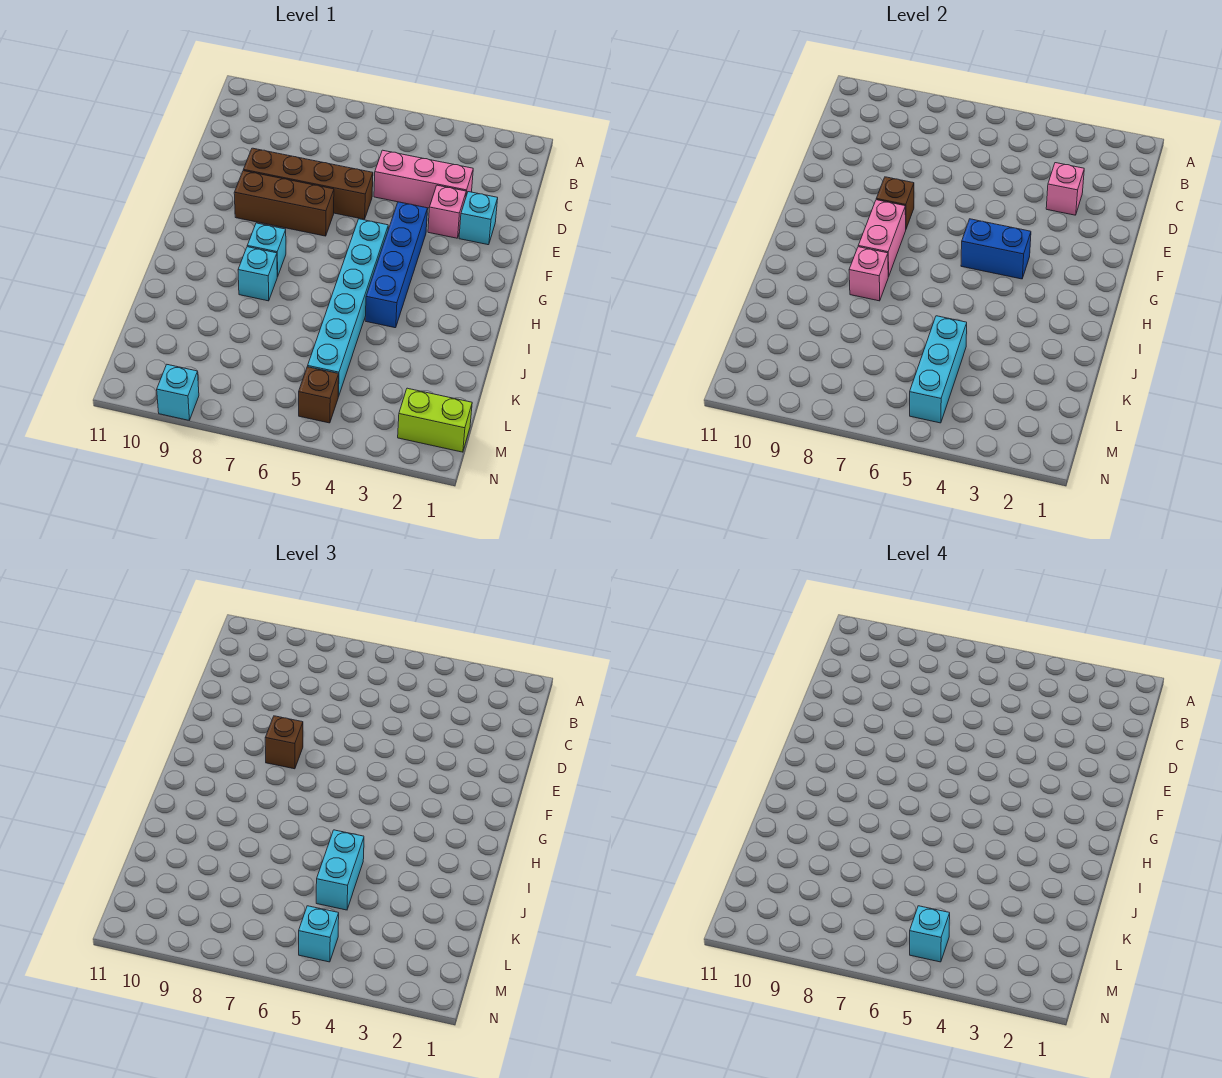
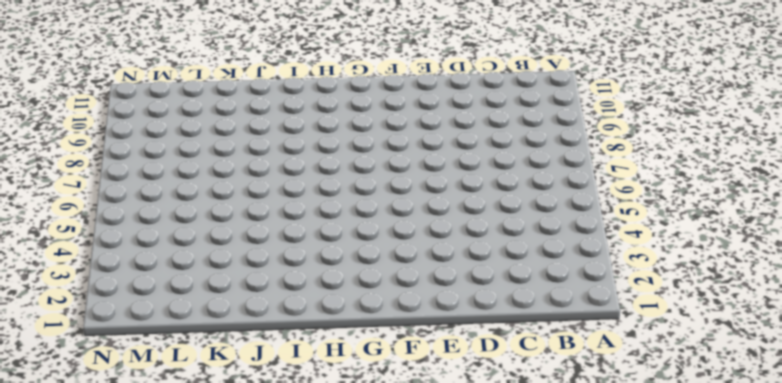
none -> pink 1x3 brick [374,150,473,208]
none -> cyan 1x1 brick [459,192,498,245]
none -> pink 1x1 brick [428,185,466,238]

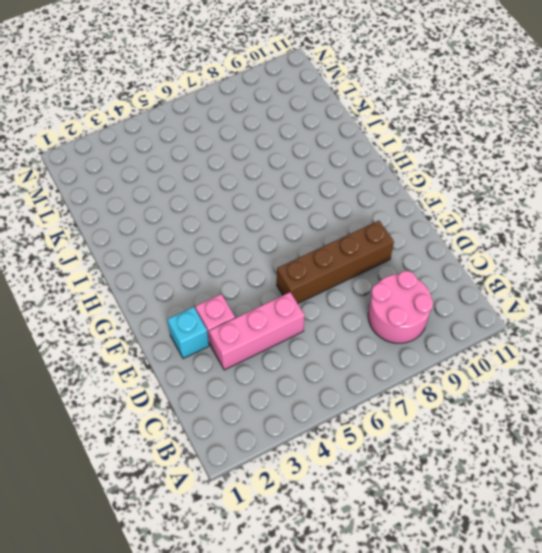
pink 2x2 round brick [368,271,433,343] -> none
none -> blue 1x4 brick [365,202,428,328]
none -> brown 1x3 brick [234,171,334,236]
none -> cyan 1x6 brick [308,219,388,397]

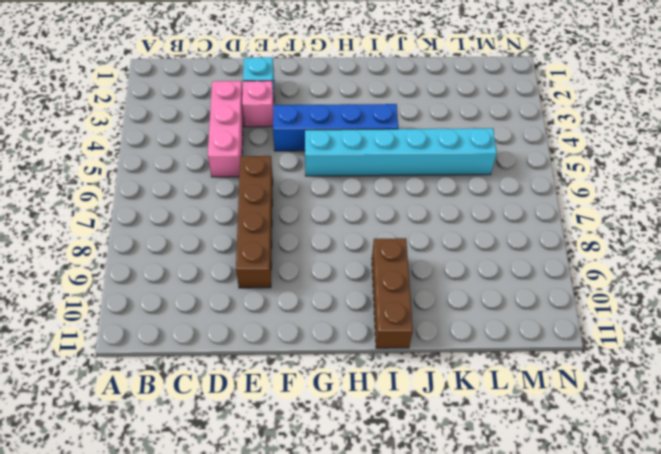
brown 1x3 brick [372,238,413,348] -> brown 1x3 brick moved to [234,171,334,236]
none -> cyan 1x1 brick [247,223,286,277]
none -> cyan 1x1 brick [238,247,277,301]
none -> lime 1x2 brick [398,388,472,452]

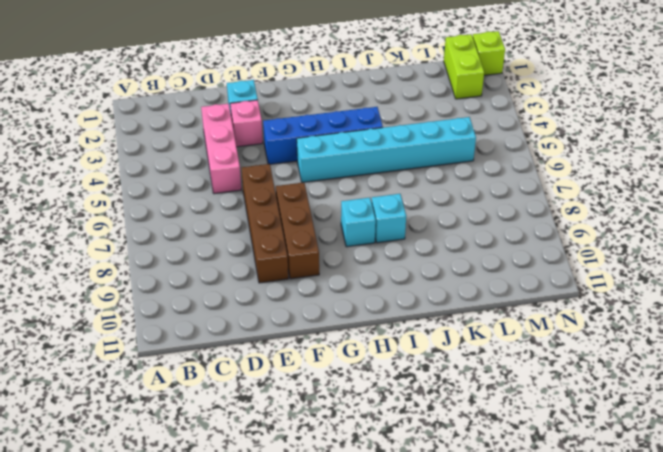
lime 1x1 brick [473,31,505,75] -> none
none -> brown 1x1 brick [299,367,339,423]
none -> cyan 1x1 brick [157,365,199,420]
none -> pink 1x1 brick [1046,163,1084,215]

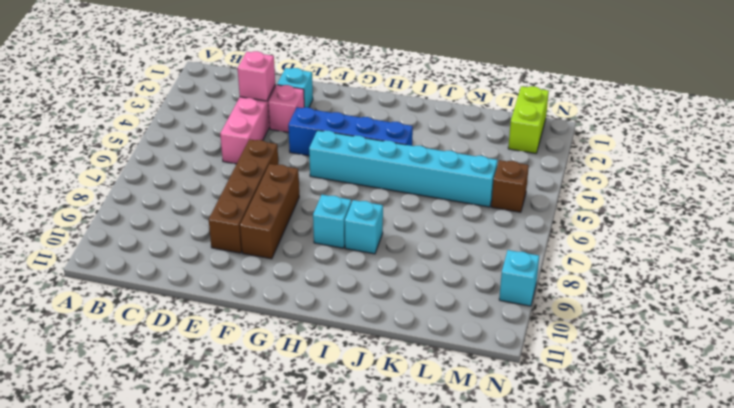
none -> brown 1x1 brick [876,177,914,229]
none -> blue 1x2 brick [961,219,1031,279]
none -> pink 1x2 brick [858,200,906,277]

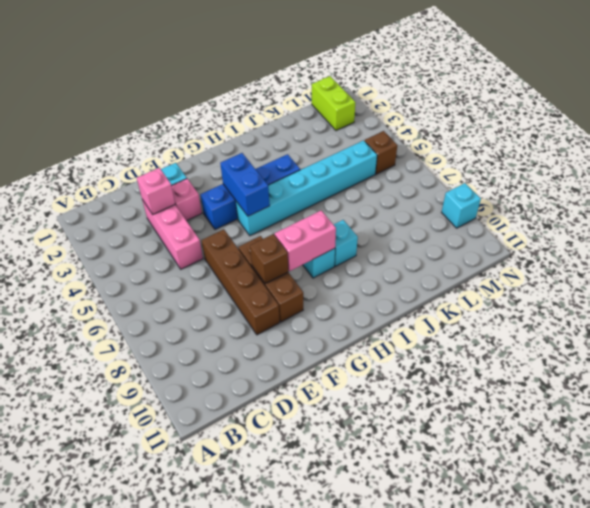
none -> pink 1x1 brick [849,247,888,301]
none -> cyan 1x3 brick [910,316,967,423]
none -> brown 1x1 brick [265,716,303,769]

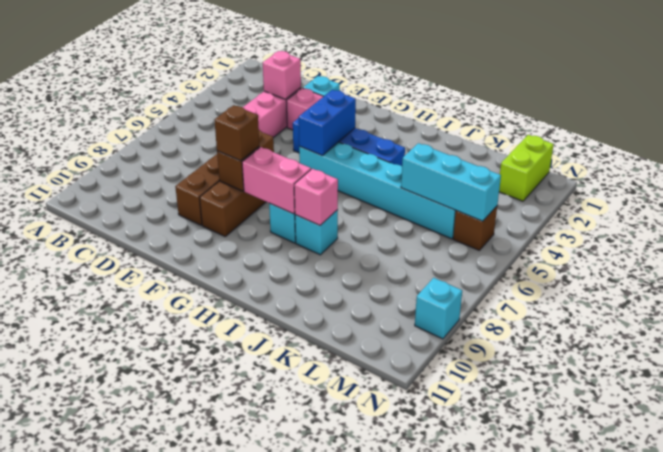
none -> cyan 1x2 brick [316,830,364,910]
none -> cyan 1x1 brick [299,906,339,962]
none -> cyan 1x1 brick [910,906,950,962]

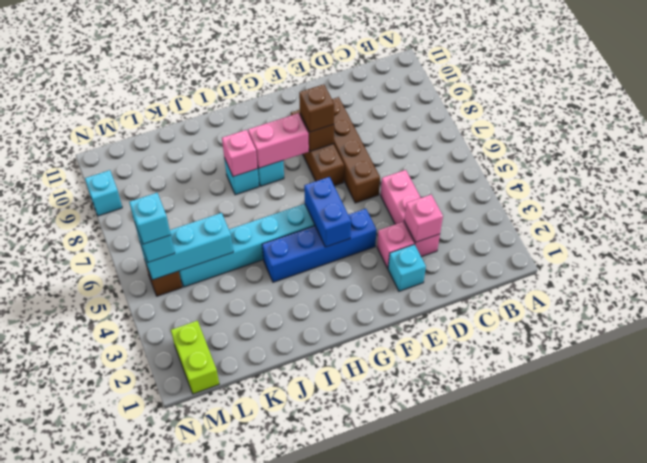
none -> cyan 1x2 brick [316,830,364,910]

